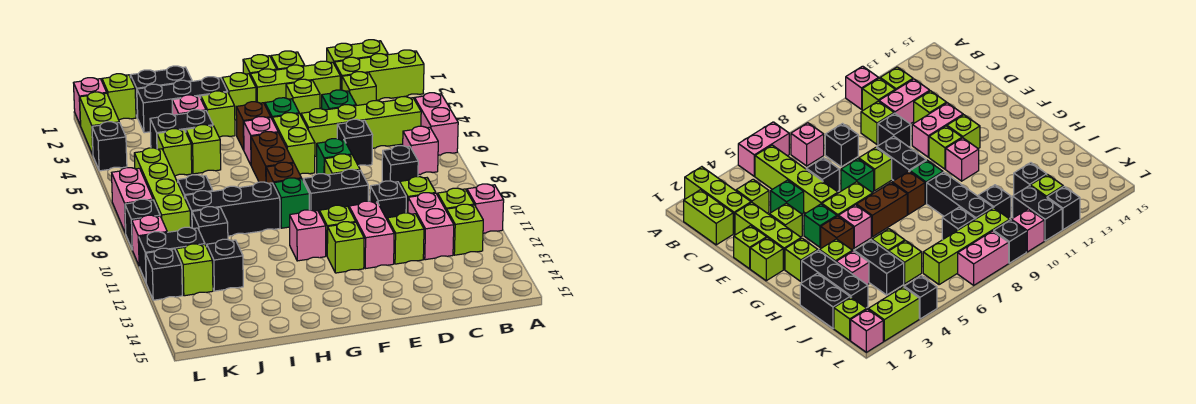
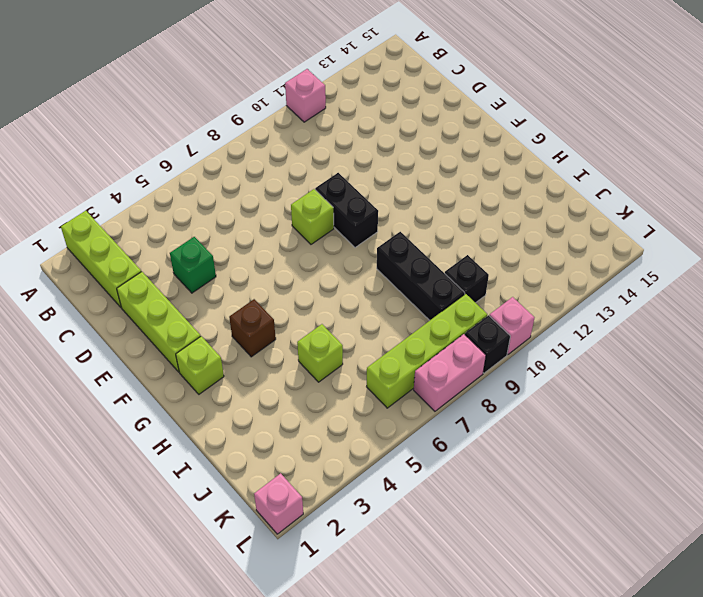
none -> pink 1x2 brick [414,93,458,155]
none -> lime 1x2 brick [327,40,388,63]
none -> lime 1x4 brick [301,97,421,156]
none -> pink 1x1 brick [403,126,438,175]

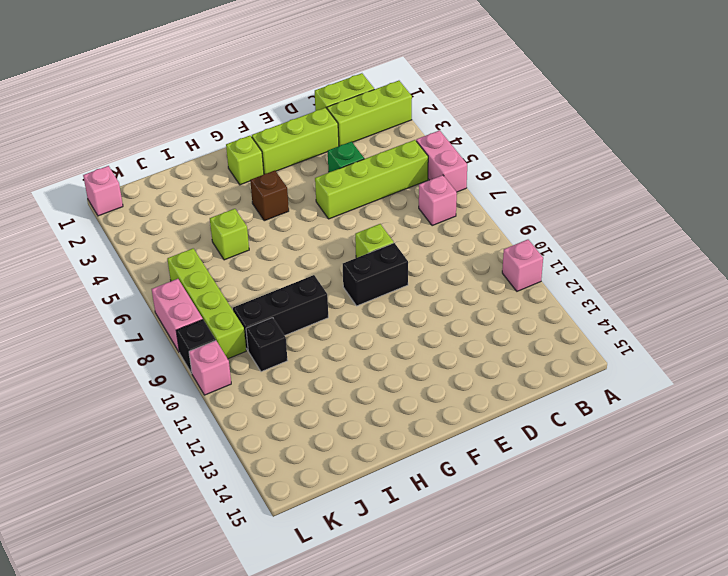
none -> lime 1x1 brick [438,188,474,211]
none -> lime 1x1 brick [447,204,483,255]
none -> lime 1x1 brick [342,72,376,106]
none -> black 1x1 brick [382,146,418,184]

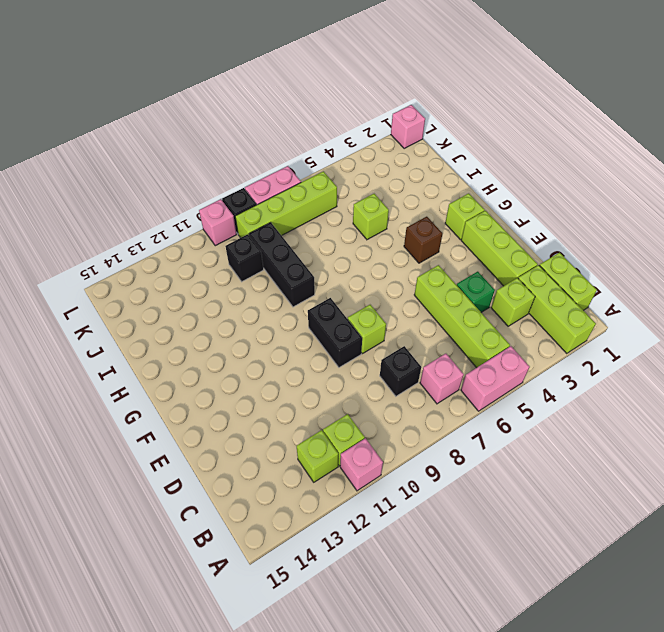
none -> lime 1x1 brick [400,177,436,213]
none -> pink 1x2 brick [408,193,454,260]
none -> black 1x1 brick [337,119,373,166]
none -> black 1x1 brick [370,181,406,219]

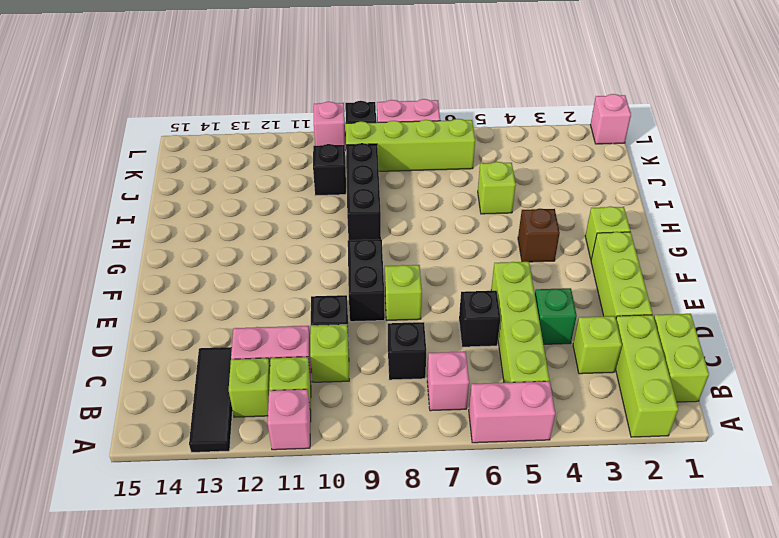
black 1x3 tile [189,347,233,452] -> none
none -> lime 1x1 brick [387,213,424,264]
none -> lime 1x1 brick [271,51,305,70]
none -> lime 1x1 brick [286,79,320,115]
none -> green 1x1 brick [317,139,352,174]

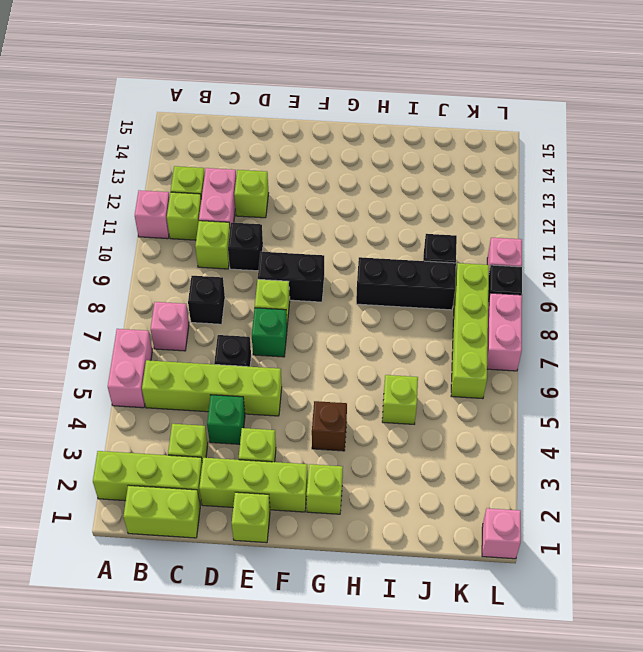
none -> pink 1x2 brick [349,201,394,269]
none -> lime 1x1 brick [243,55,277,75]
none -> green 1x1 brick [265,98,299,118]
none -> lime 1x2 brick [272,113,315,174]

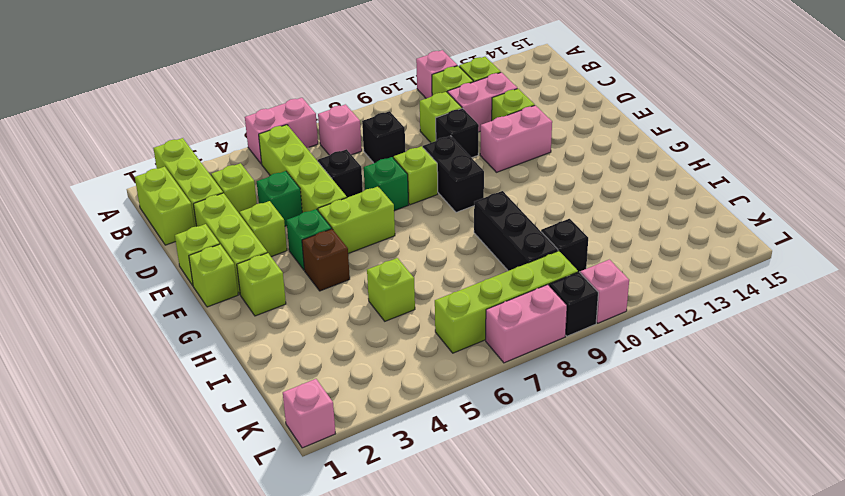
none -> lime 1x1 brick [319,205,355,255]
none -> lime 1x1 brick [327,222,364,273]
none -> pink 1x1 brick [244,117,278,165]
none -> brown 1x2 brick [251,132,294,182]

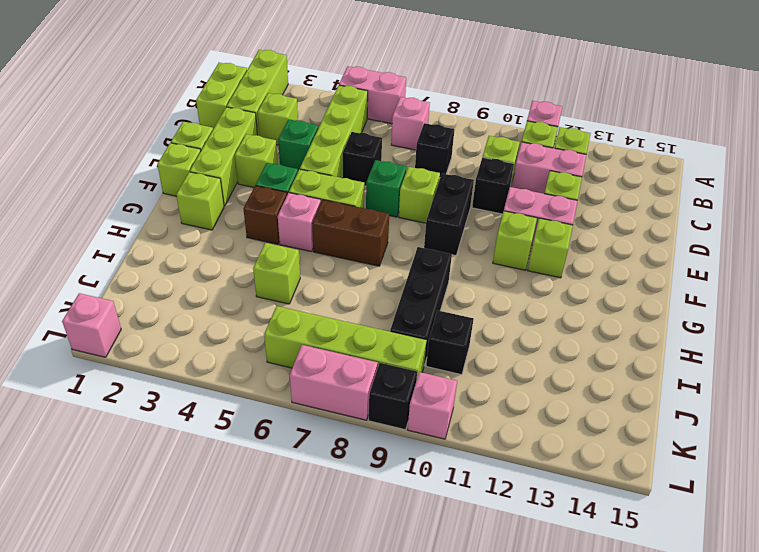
none -> brown 1x1 brick [266,162,302,185]
none -> green 1x1 brick [274,178,309,228]
none -> pink 1x1 brick [290,210,326,261]
none -> black 1x3 brick [137,77,228,133]

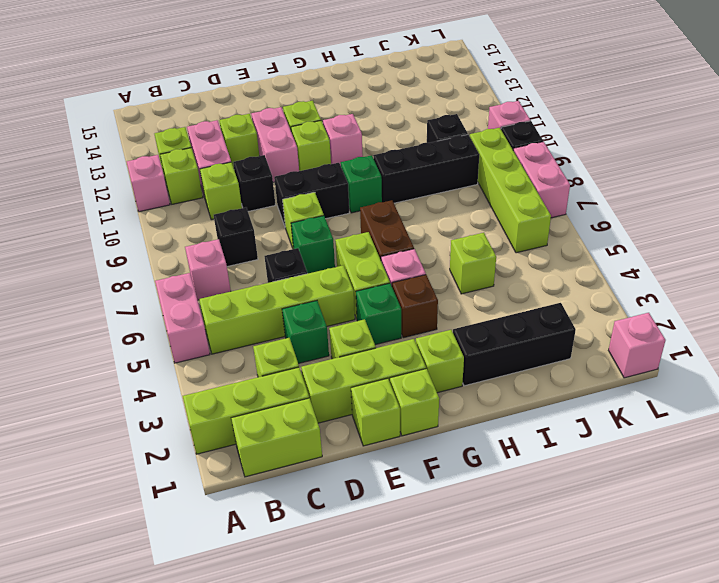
none -> brown 1x1 brick [266,162,302,185]
none -> lime 1x1 brick [201,91,235,137]
none -> black 1x2 brick [130,66,192,118]
none -> pink 1x1 brick [172,95,206,115]

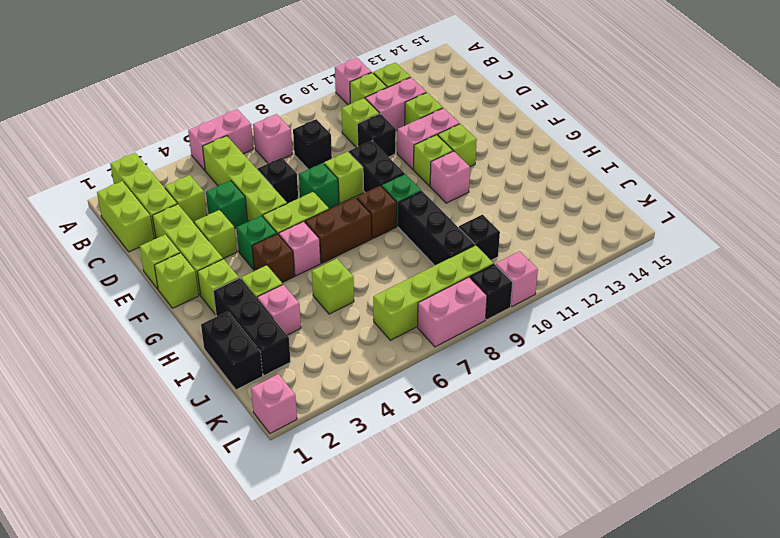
none -> black 1x2 brick [150,110,213,149]
none -> lime 1x1 brick [157,129,192,176]
none -> black 1x1 brick [178,175,213,198]
none -> black 1x1 brick [207,239,243,291]

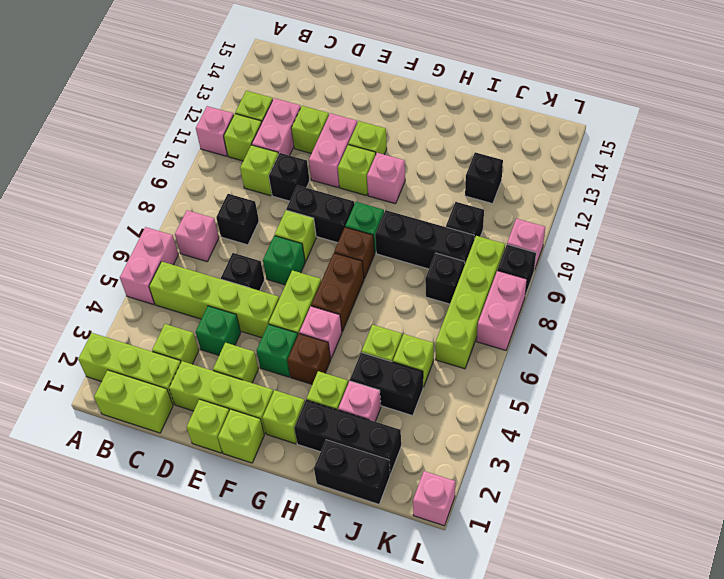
none -> lime 1x1 brick [102,74,136,120]
none -> black 1x2 brick [139,227,205,282]
none -> lime 1x1 brick [176,244,213,296]
none -> lime 1x2 brick [80,92,119,155]

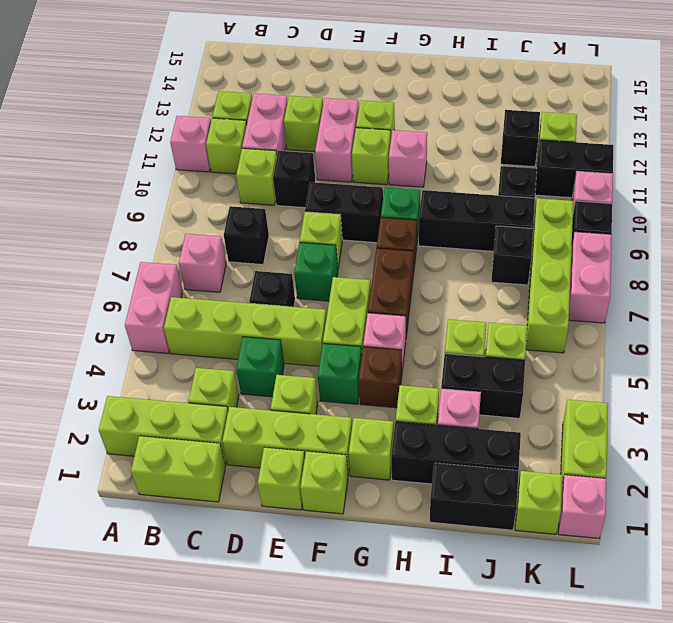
none -> black 1x1 brick [92,122,127,171]
none -> black 1x1 brick [146,248,182,300]

